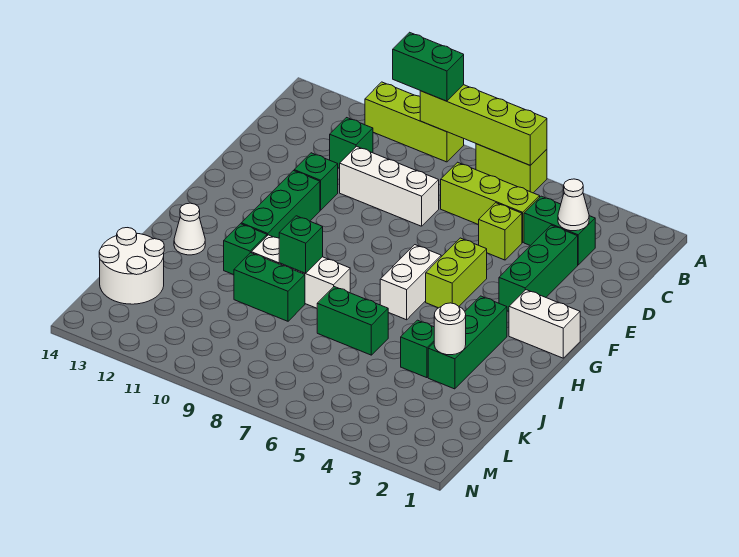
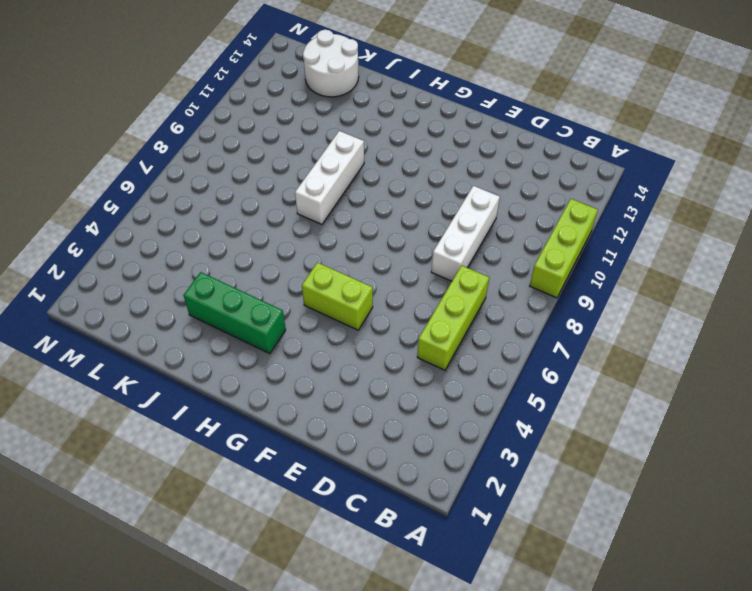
none -> lime 1x2 brick [476,144,547,193]
none -> green 1x2 brick [524,196,595,265]
none -> green 1x1 brick [330,118,373,168]

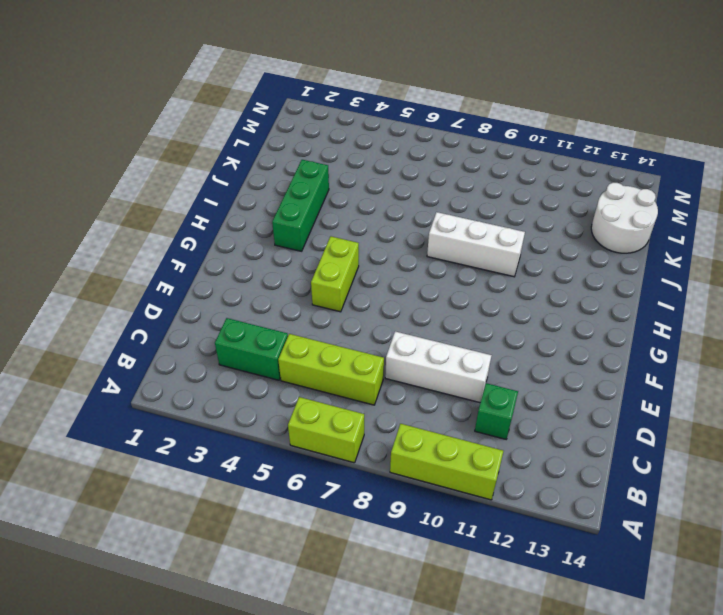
none -> green 1x3 brick [499,225,578,311]
none -> lime 1x1 brick [479,203,522,260]
none -> green 1x1 brick [294,153,338,210]

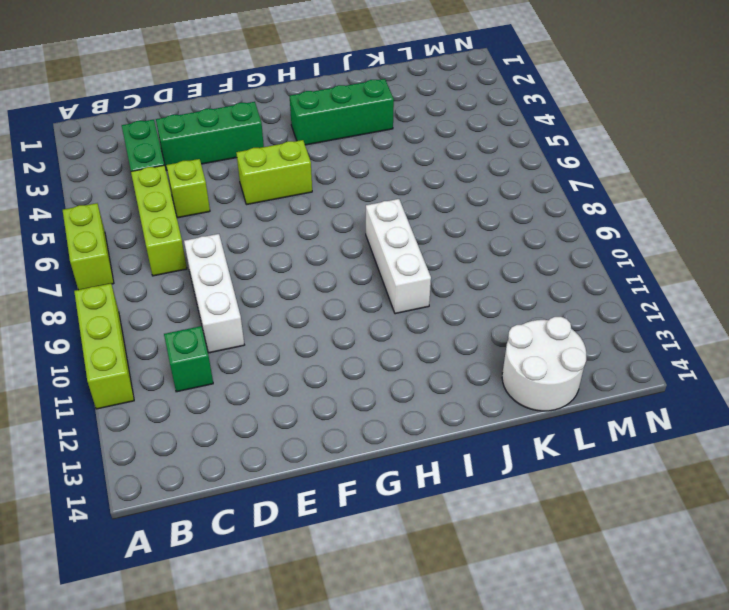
none -> green 1x1 brick [294,153,338,210]
none -> green 1x3 brick [241,171,320,238]
none -> white 1x2 brick [509,290,580,358]

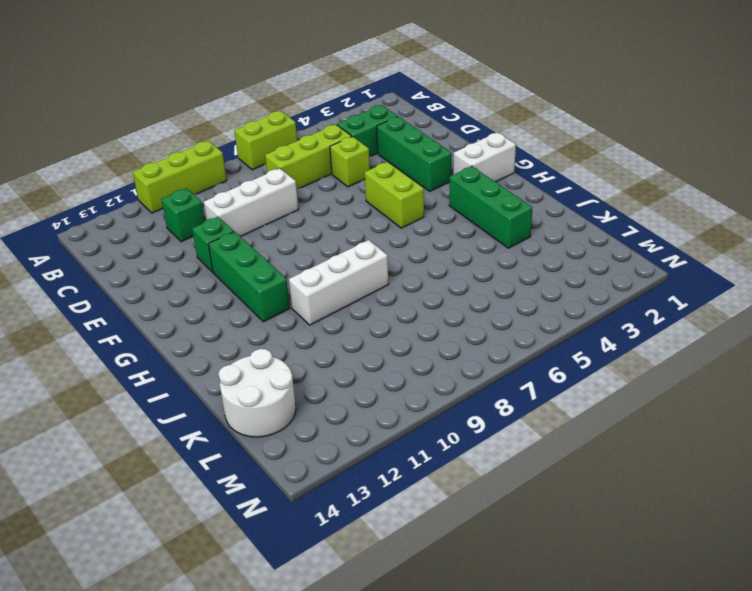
none -> white 1x2 brick [380,245,441,320]
none -> green 1x1 brick [224,224,267,275]
none -> white 1x1 cone [174,203,205,255]

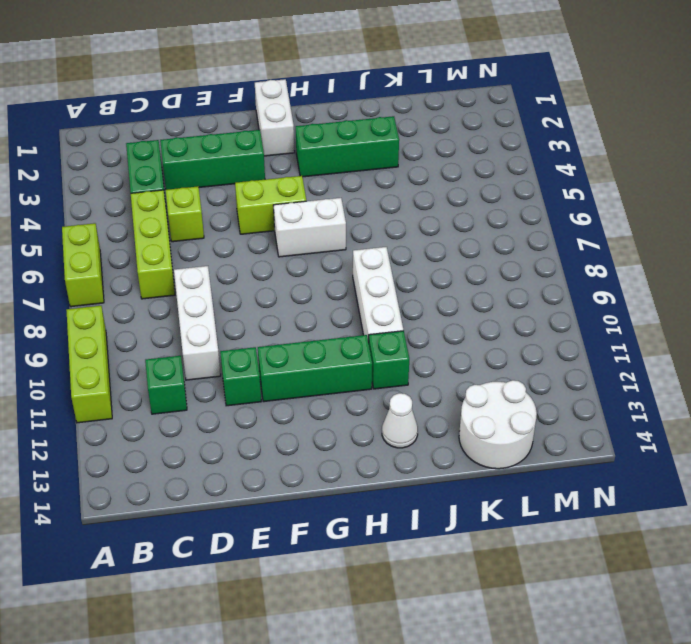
none -> green 1x1 brick [401,320,434,378]
none -> green 1x2 brick [317,287,388,355]
none -> green 1x2 brick [234,253,305,321]

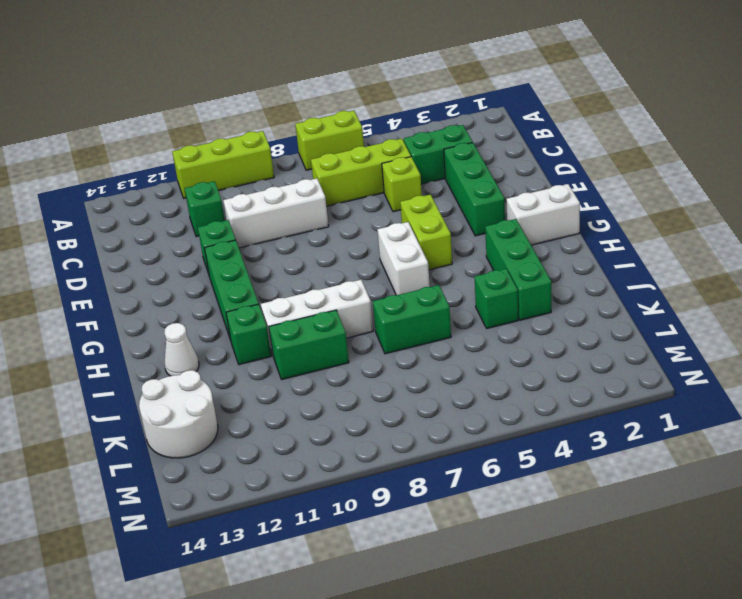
none -> lime 1x4 brick [420,85,547,165]
none -> white 1x1 cone [558,179,589,231]
none -> green 1x1 brick [279,216,323,273]

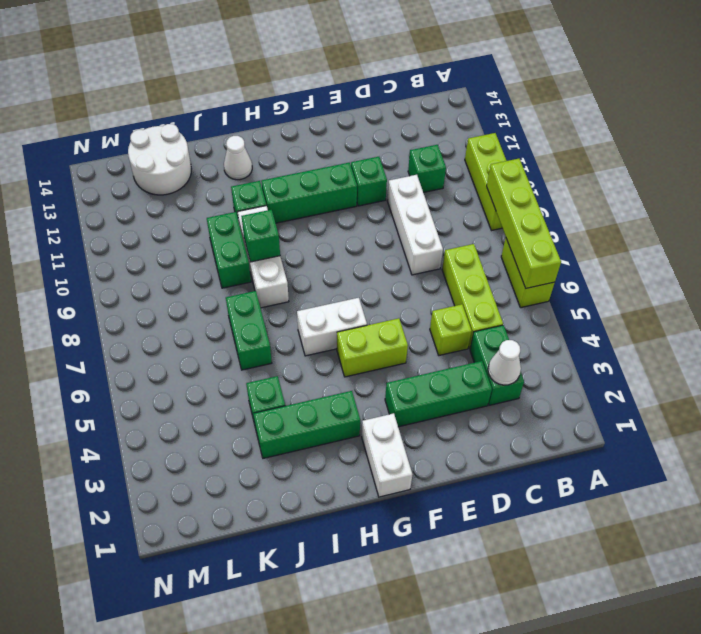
none -> white 1x1 round brick [434,303,466,355]
none -> green 1x2 brick [393,32,464,101]

